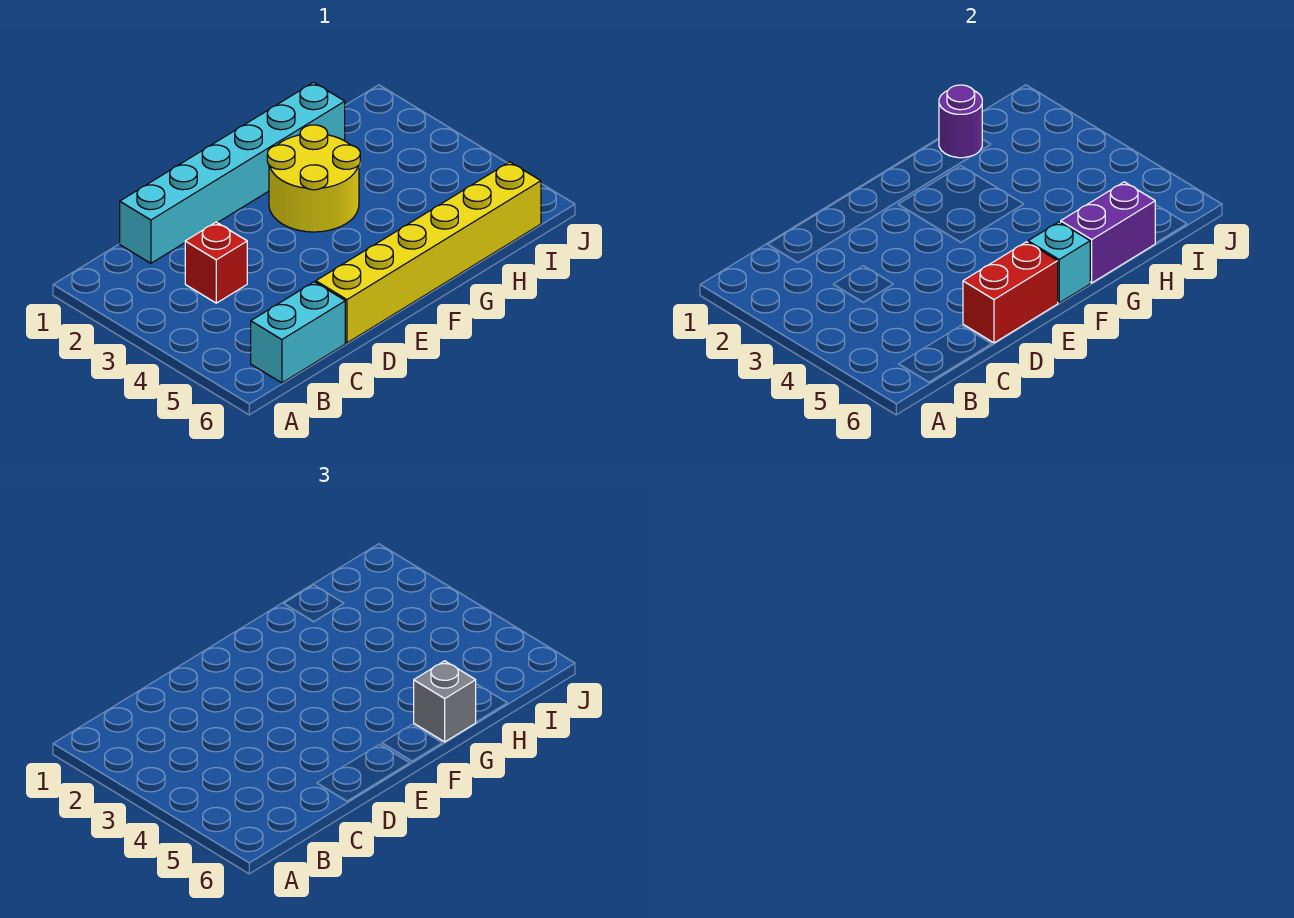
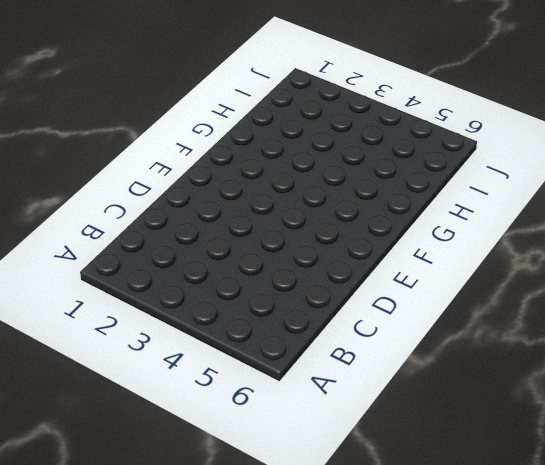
none -> cyan 1x2 brick [251,282,345,383]
none -> cyan 1x6 brick [120,82,345,263]

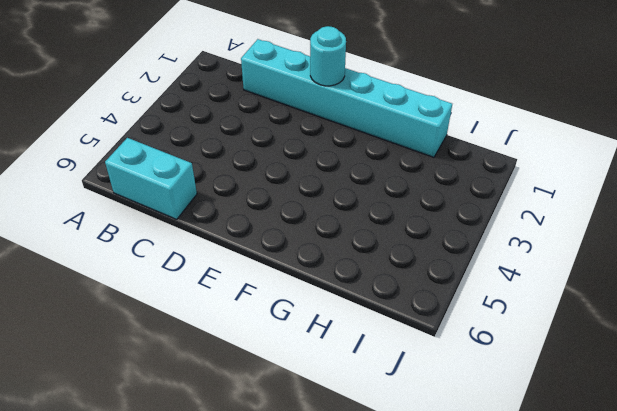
cyan 1x1 round brick [310,26,346,86] -> none
none -> red 1x1 brick [185,222,247,303]
none -> yellow 1x6 brick [316,162,541,343]

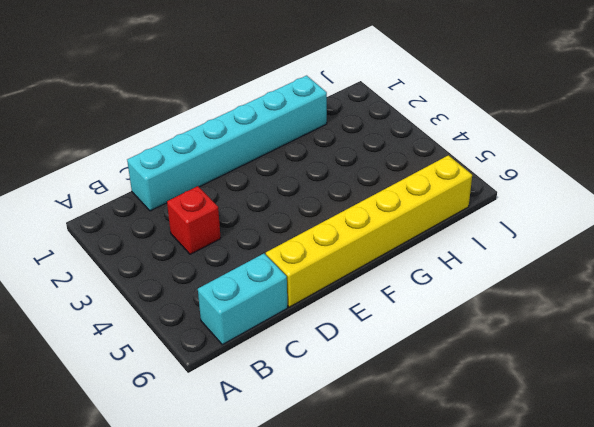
none -> yellow 2x2 round brick [267,125,360,232]
none -> red 1x2 brick [963,242,1058,343]

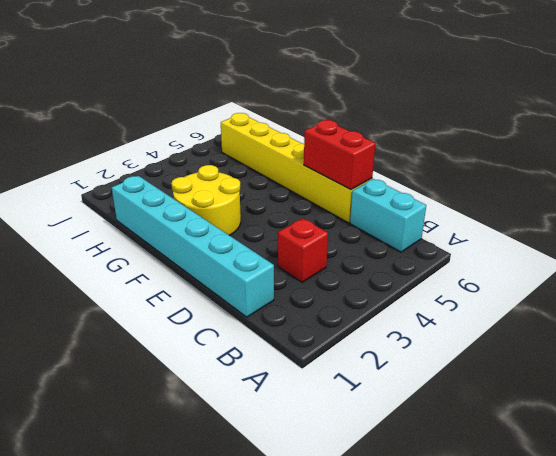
none -> cyan 1x1 brick [1028,222,1090,303]
none -> purple 1x2 brick [1061,182,1155,283]

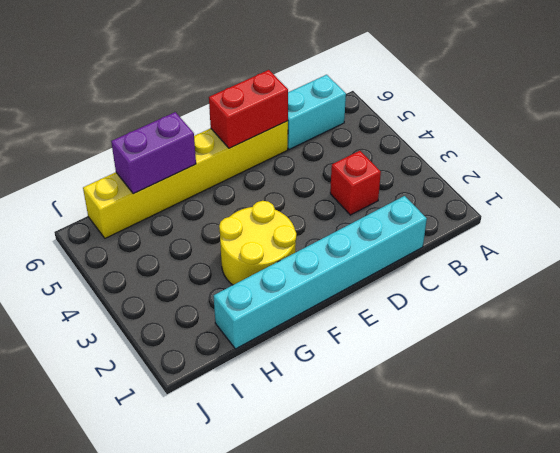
none -> cyan 1x1 brick [1028,222,1090,303]
none -> purple 1x1 round brick [939,85,982,158]

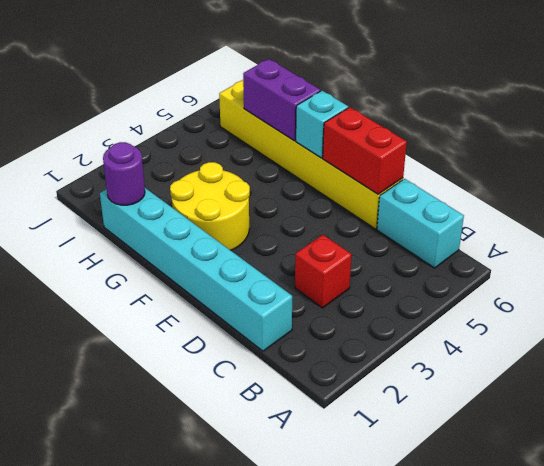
none -> grey 1x1 brick [414,661,476,742]

